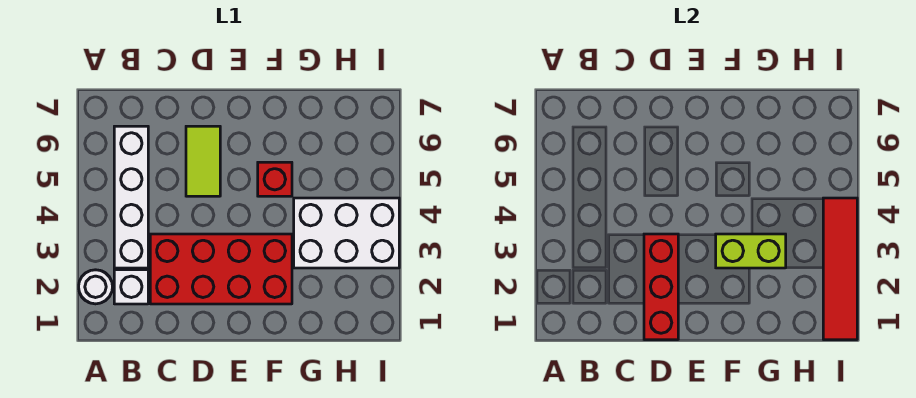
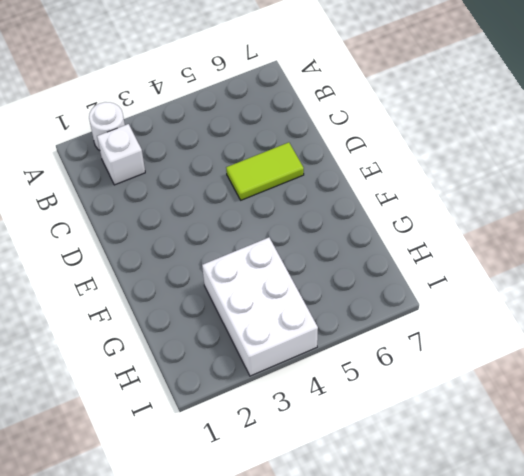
none -> white 1x4 brick [114,126,148,268]
none -> red 2x4 brick [150,234,292,304]

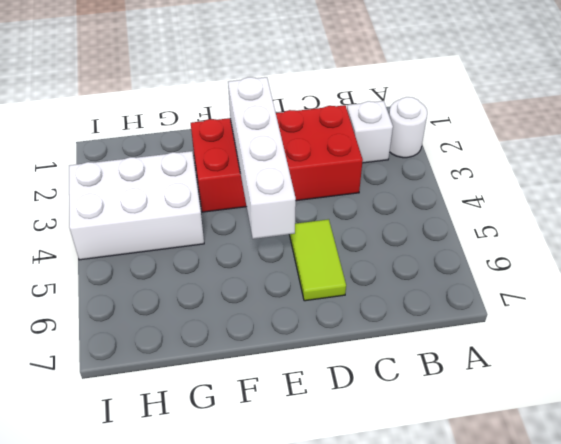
white 1x4 brick [228,77,296,239] -> white 1x4 brick moved to [114,126,148,268]
none -> red 1x1 brick [258,162,292,196]
none -> red 1x3 brick [644,234,678,340]

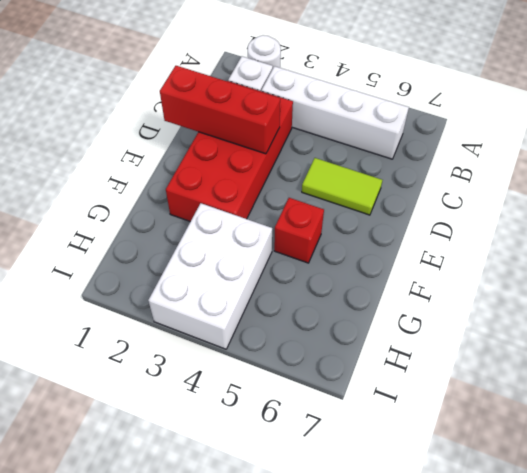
none -> lime 1x2 brick [716,234,786,268]
none -> red 1x4 tile [823,198,857,340]

